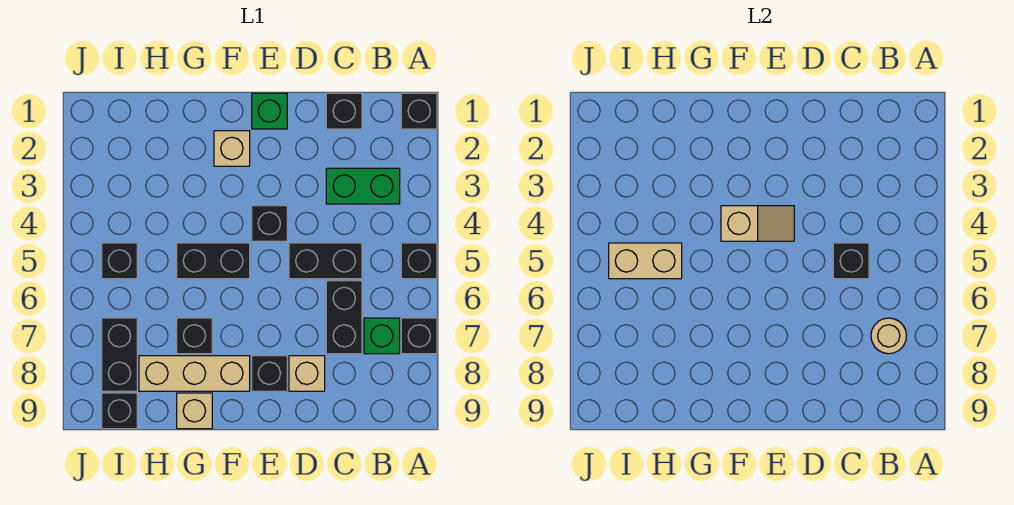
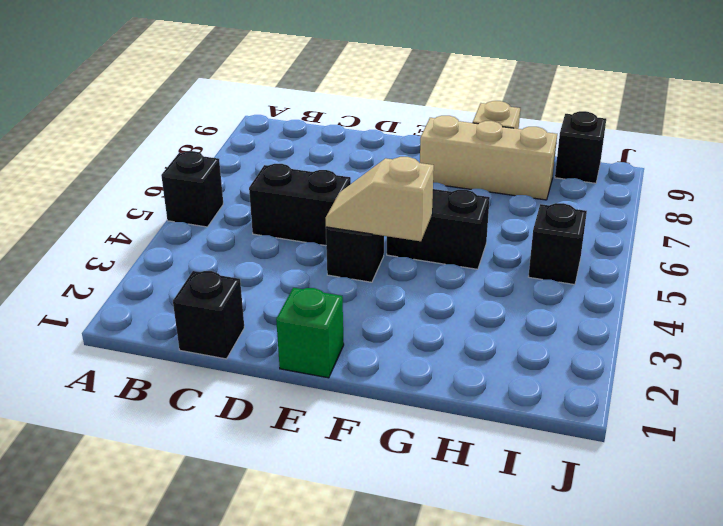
none -> black 1x1 brick [401,93,437,129]
none -> black 1x1 brick [401,318,437,354]
none -> green 1x2 brick [326,168,400,204]

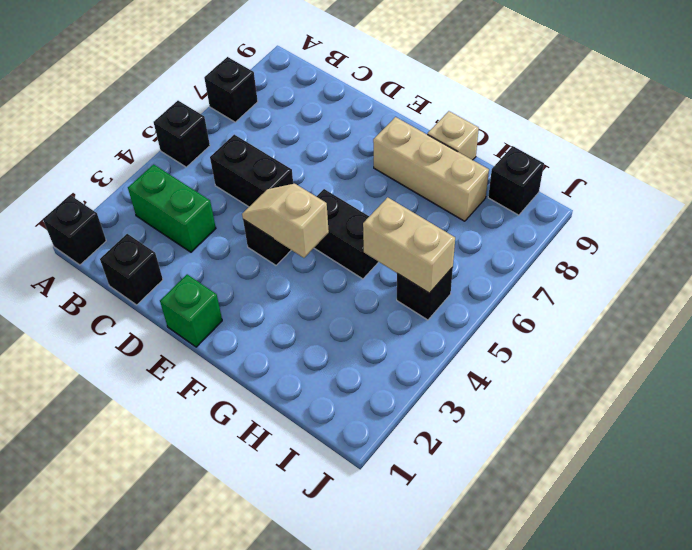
none -> green 1x1 brick [364,318,400,354]
none -> black 1x2 brick [326,281,362,354]
none -> tan 1x1 brick [289,356,325,391]

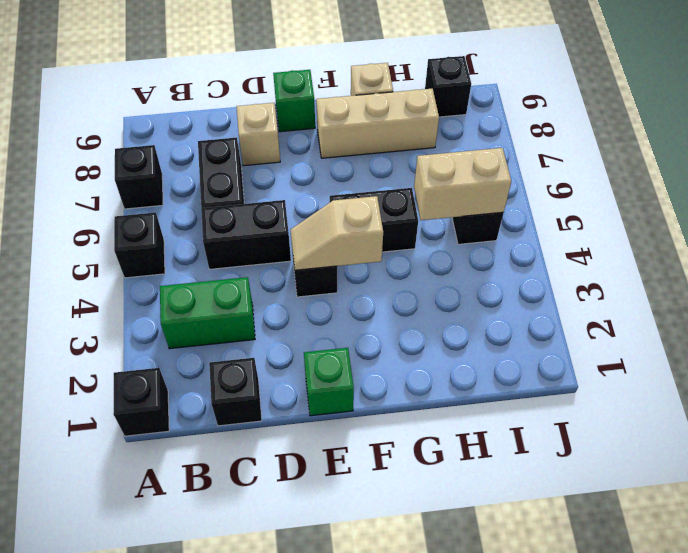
green 1x1 brick [273,70,315,132] -> green 1x1 brick moved to [364,318,400,354]
none -> black 1x1 brick [252,356,287,391]
none -> tan 1x1 brick [214,131,250,166]
none -> black 1x1 brick [177,318,212,354]

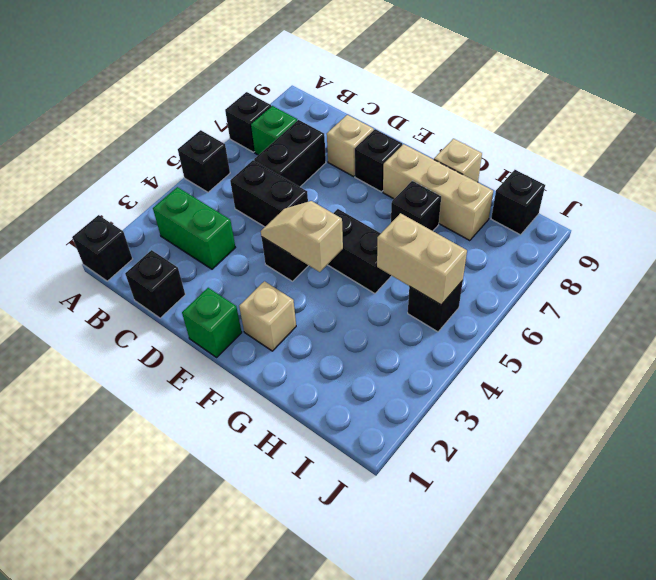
none -> black 1x2 brick [102,318,137,391]
none -> tan 1x1 round brick [871,318,907,354]
none -> black 1x1 brick [833,243,869,279]

